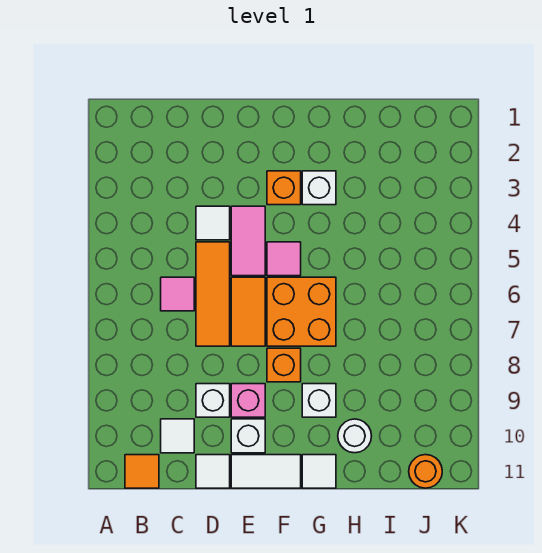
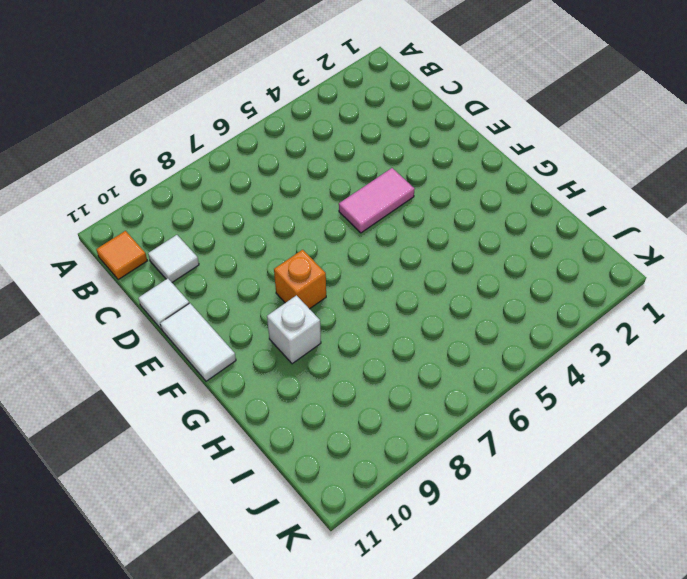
none -> pink 1x1 tile [161,277,194,311]
none -> white 1x1 tile [196,206,230,240]
none -> orange 1x3 tile [196,242,230,346]

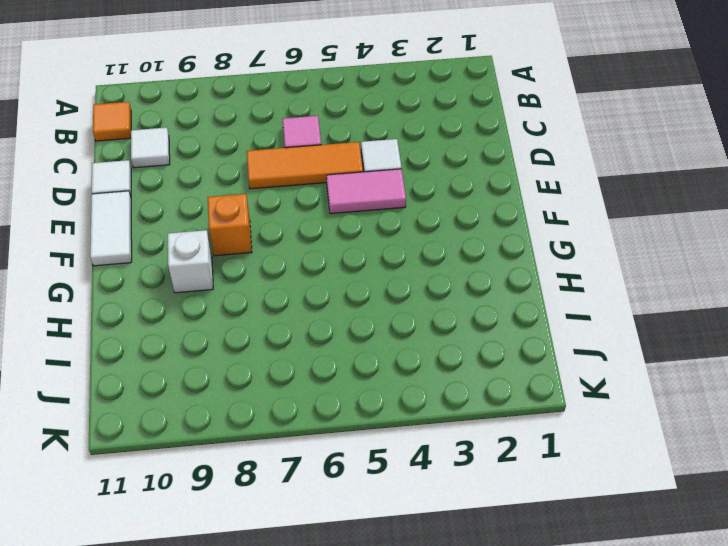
none -> white 1x1 brick [196,384,230,417]
none -> orange 1x2 tile [231,277,265,346]
none -> pink 1x1 brick [231,384,265,417]

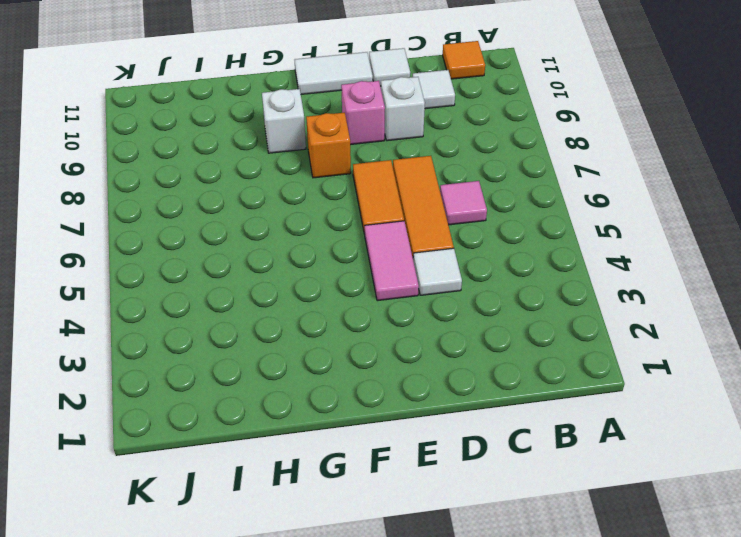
none -> white 1x1 brick [231,419,265,453]
none -> orange 1x1 brick [267,171,301,205]
none -> pink 1x1 tile [267,242,301,276]

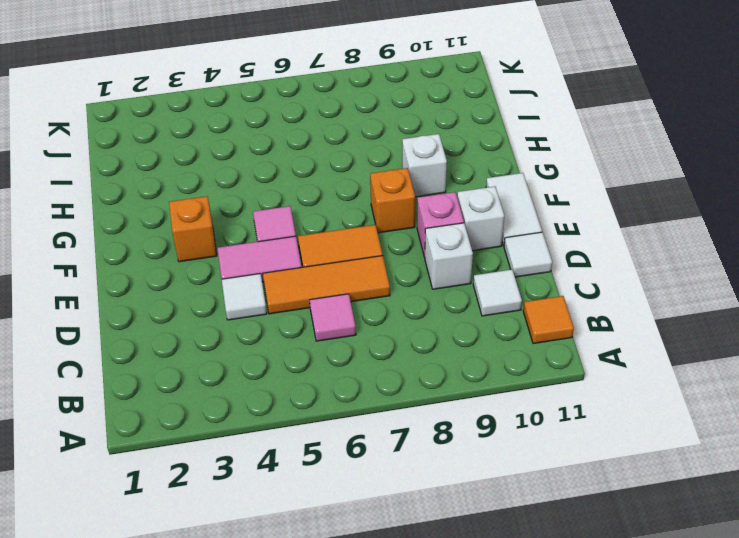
none -> orange 2x2 brick [267,277,336,346]
none -> white 1x1 brick [302,171,336,205]
none -> white 1x1 tile [302,455,336,488]

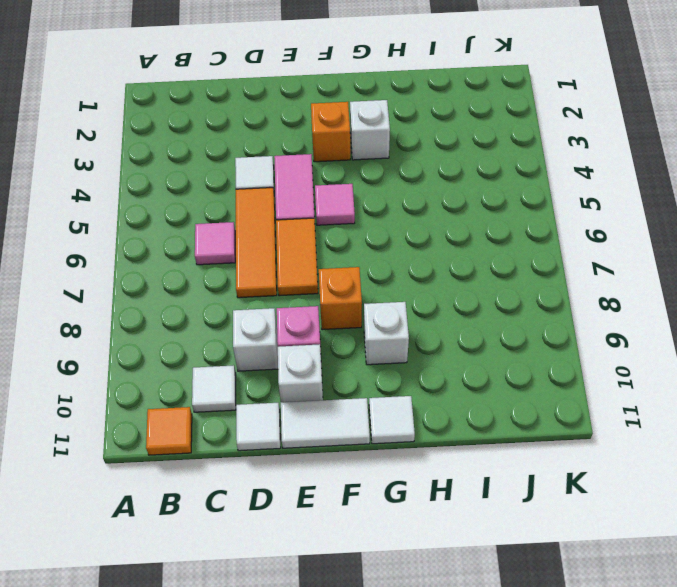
none -> orange 2x2 brick [267,277,336,346]
none -> white 1x1 round brick [338,419,371,453]
none -> orange 1x1 round brick [409,455,442,488]

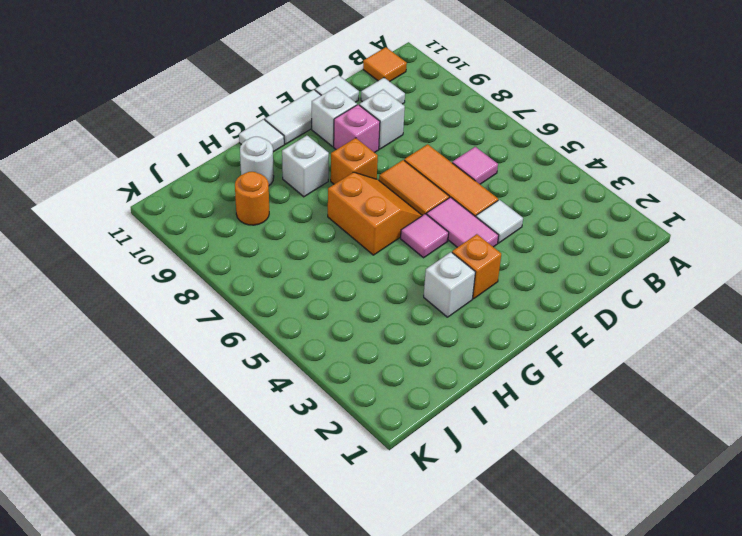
orange 2x2 slope [328,172,422,255] -> orange 2x2 brick [267,277,336,346]
orange 1x1 round brick [235,172,269,225] -> orange 1x1 round brick moved to [409,455,442,488]

